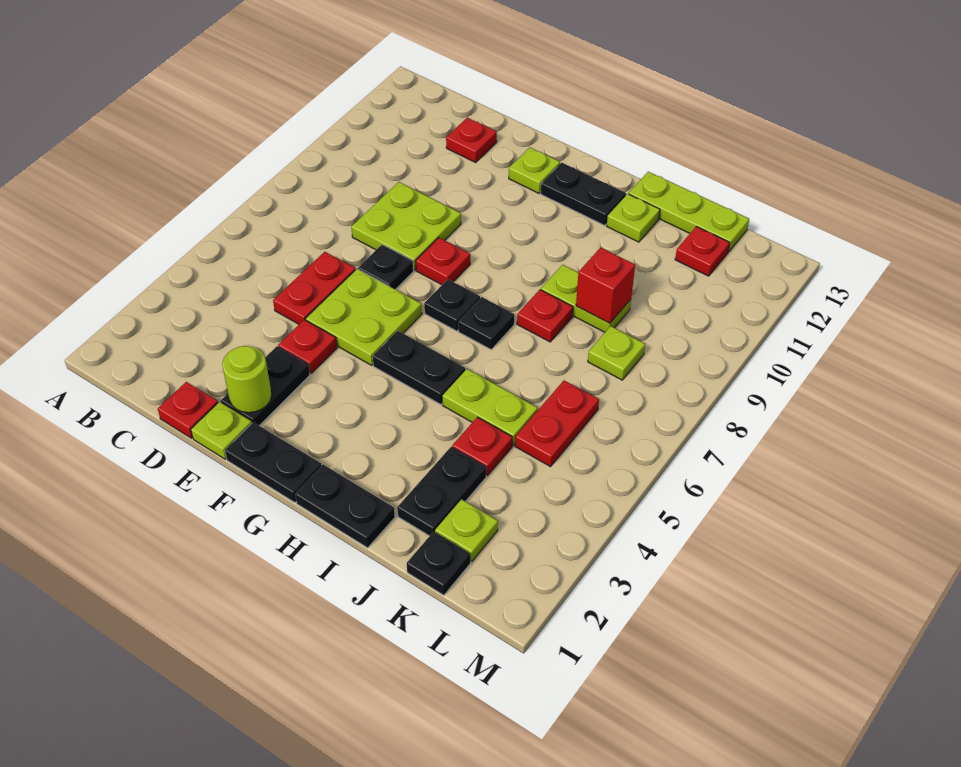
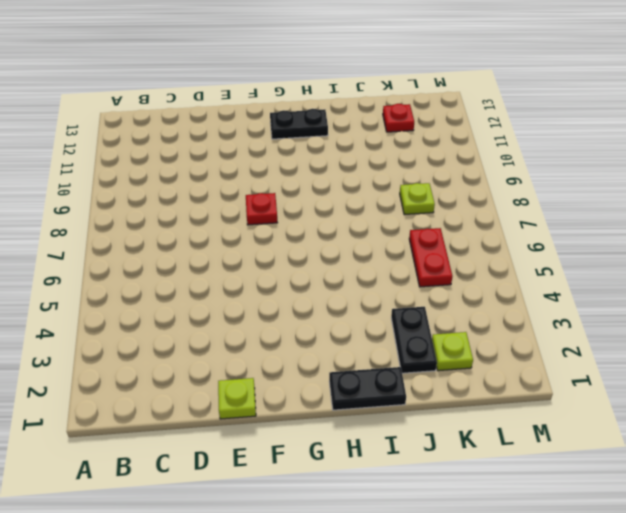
none -> red 1x1 plate [158,382,218,438]
none -> red 1x2 plate [273,252,355,324]
none -> lime 2x2 plate [351,182,461,270]
none -> red 1x1 plate [446,118,497,162]

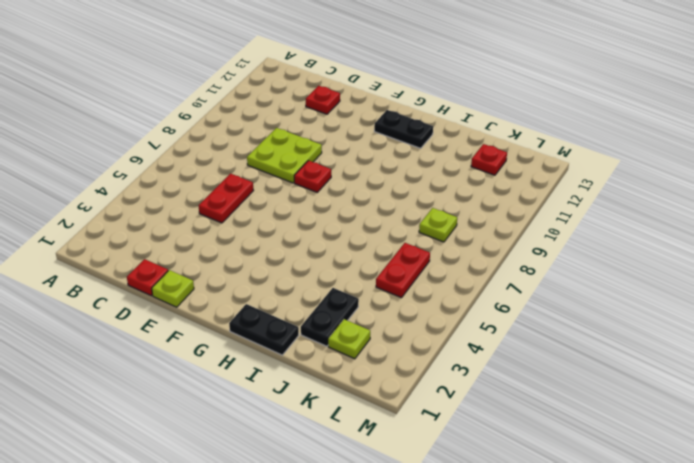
none -> black 1x2 plate [221,346,310,426]
none -> red 1x1 plate [278,320,337,373]
none -> lime 2x2 plate [306,269,422,366]
none -> black 1x1 plate [358,245,414,290]

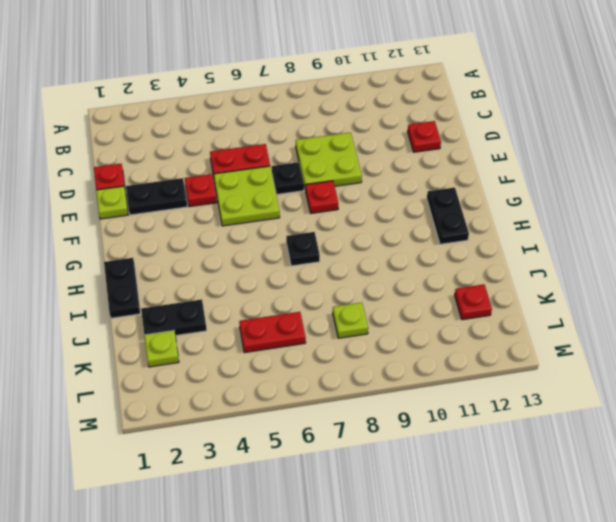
none -> black 1x2 plate [225,422,322,503]
none -> lime 1x1 plate [509,147,560,193]
none -> black 1x2 plate [373,331,465,405]
none -> black 1x1 plate [424,279,480,331]

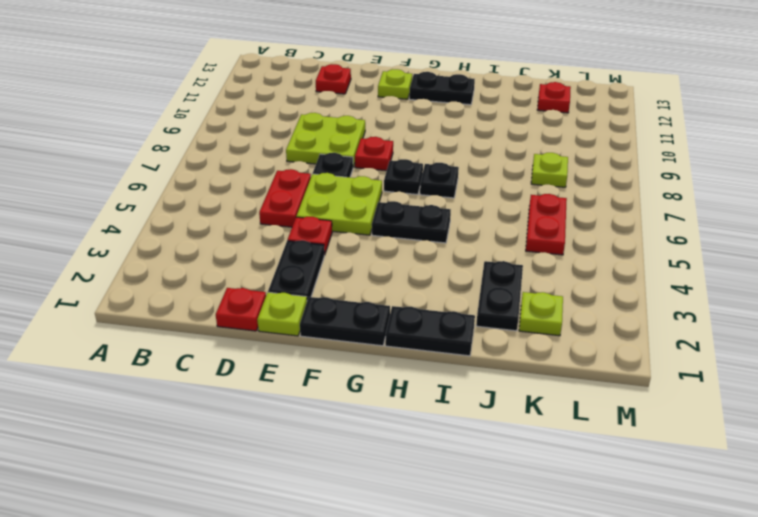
none -> lime 1x2 plate [443,369,538,445]
none -> red 1x1 plate [517,290,573,342]
none -> lime 1x2 plate [541,265,631,332]
none -> lime 1x1 plate [607,194,660,242]

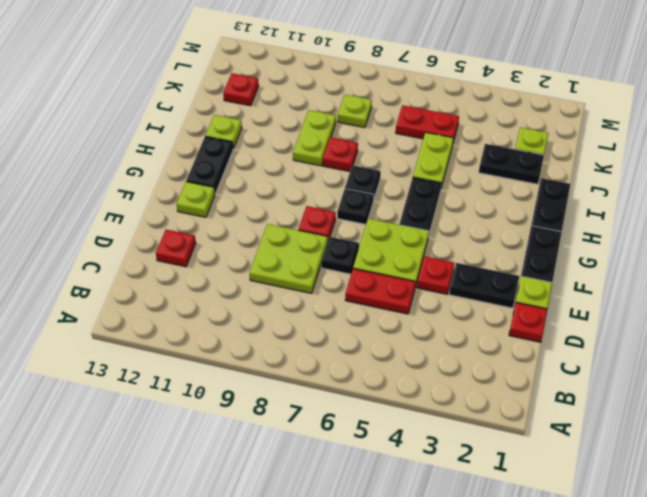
none -> lime 1x3 plate [629,172,749,252]
none -> red 1x1 plate [452,417,512,475]
none -> black 1x1 plate [407,532,471,595]
none -> lime 1x1 round brick [222,346,272,413]

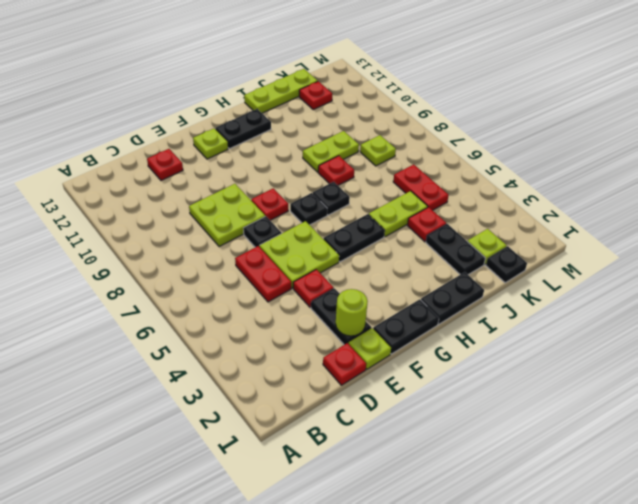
none -> lime 1x1 plate [607,194,660,242]
none -> red 1x1 brick [576,248,635,323]

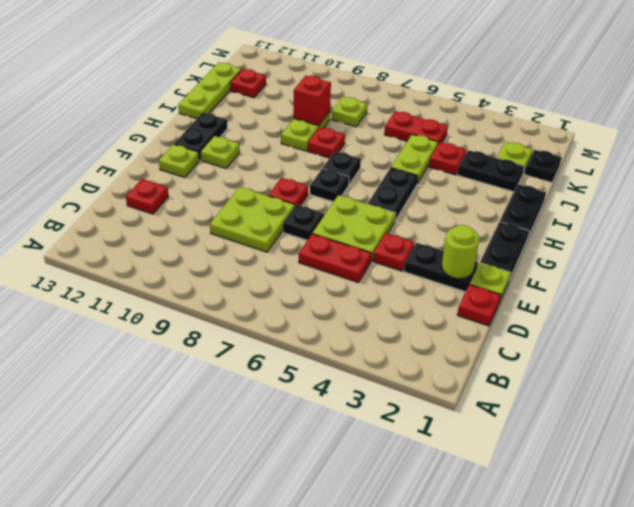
lime 1x1 plate [200,136,240,168] -> lime 1x1 plate moved to [607,194,660,242]

